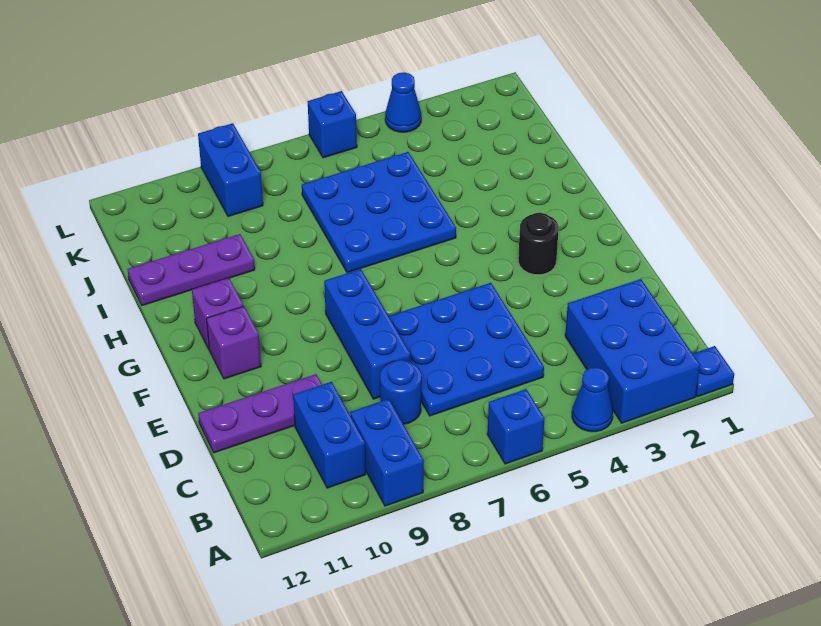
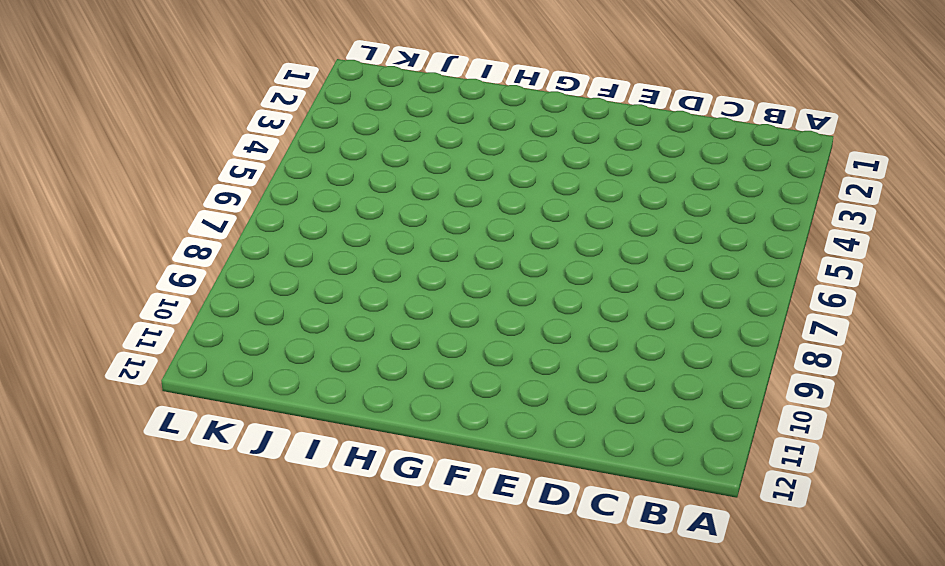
none -> blue 1x1 plate [693,346,734,397]
none -> blue 2x3 brick [565,279,700,423]
none -> blue 1x1 cone [572,367,613,432]

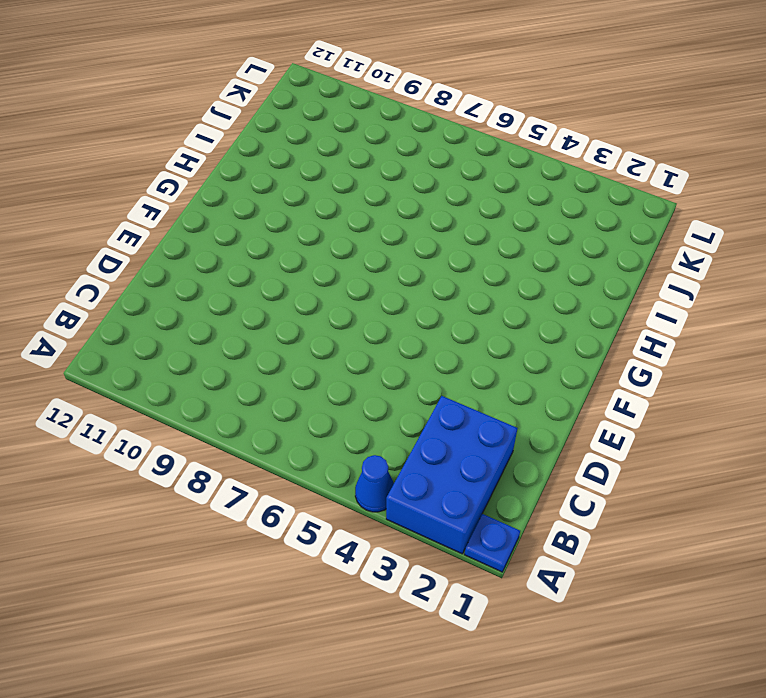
none -> blue 1x1 brick [487,389,545,464]
none -> blue 1x2 brick [350,399,424,506]
none -> blue 1x2 brick [293,382,366,488]

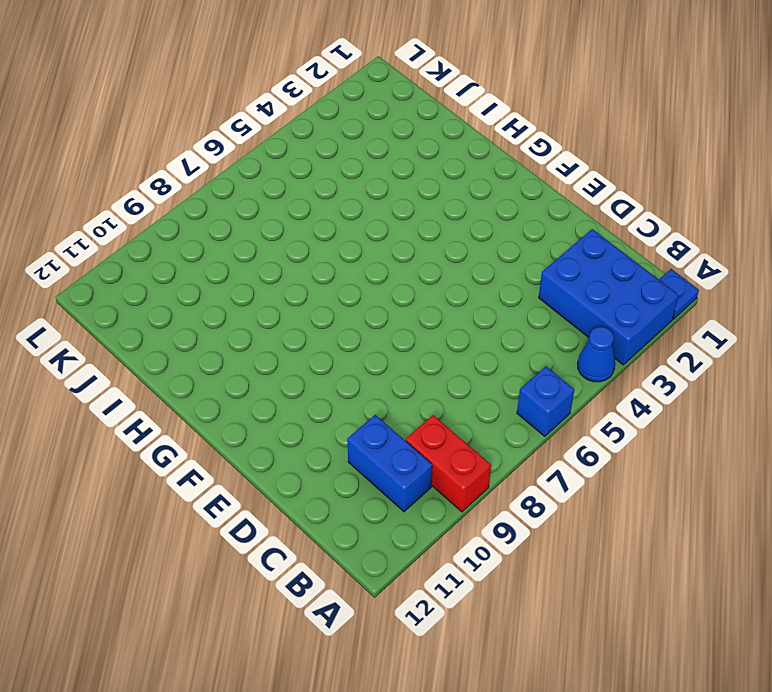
red 1x2 brick [406,415,491,512] -> blue 1x2 brick [350,399,424,506]
none -> blue 3x3 plate [389,283,544,416]
none -> blue 1x1 round brick [380,360,421,424]
none -> blue 1x3 brick [324,269,410,399]

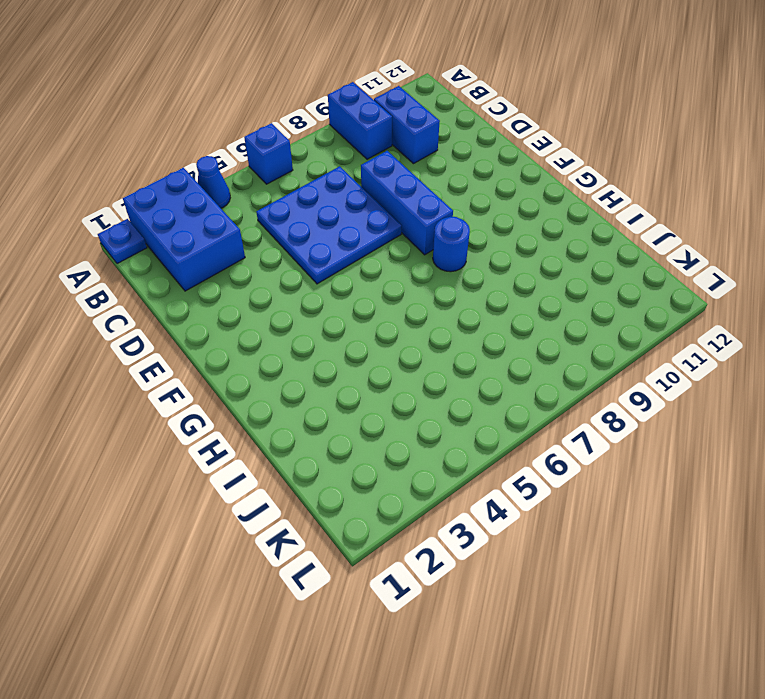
blue 1x1 round brick [433,217,470,272] -> blue 1x1 round brick moved to [380,360,421,424]
none -> purple 1x3 plate [198,374,322,453]
none -> black 1x1 round brick [518,213,559,275]
none -> purple 1x1 brick [206,306,261,379]

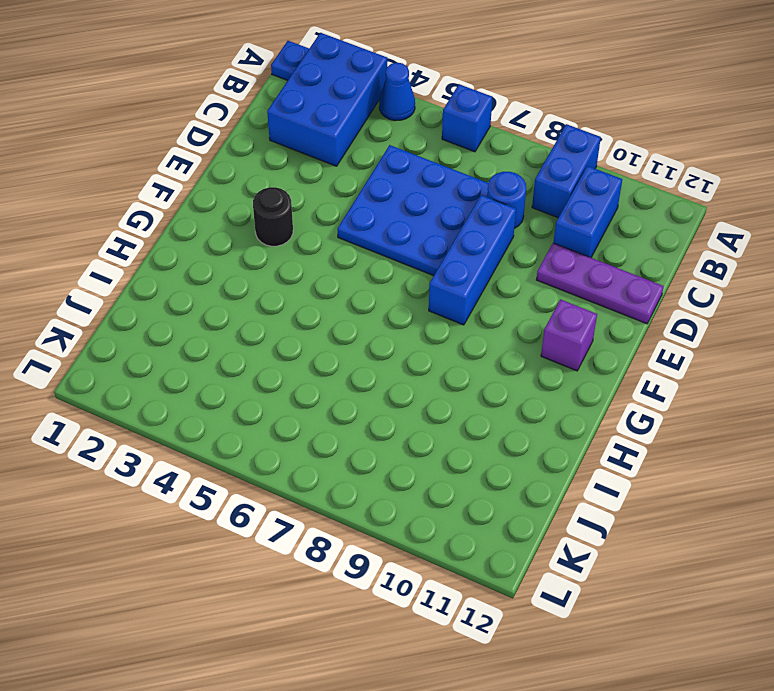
none -> purple 1x1 brick [192,278,243,349]
none -> blue 3x3 plate [302,152,456,273]
none -> purple 1x3 plate [128,234,255,306]

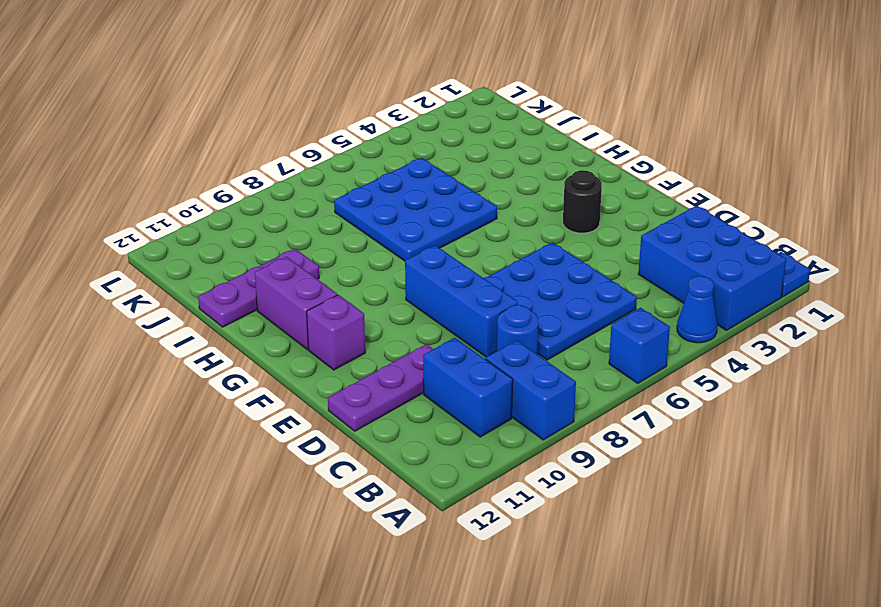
purple 1x2 brick [255,257,337,350] -> purple 1x1 brick [192,278,243,349]
none -> blue 1x2 brick [198,123,263,217]
none -> blue 1x1 cone [385,72,421,132]
none -> blue 1x1 brick [308,91,357,158]

